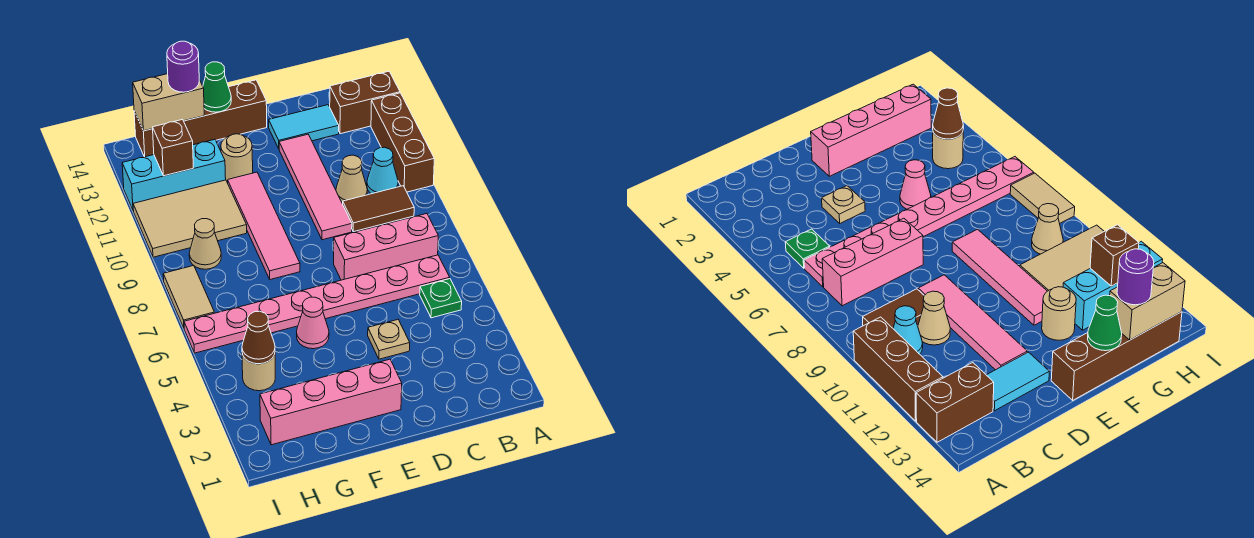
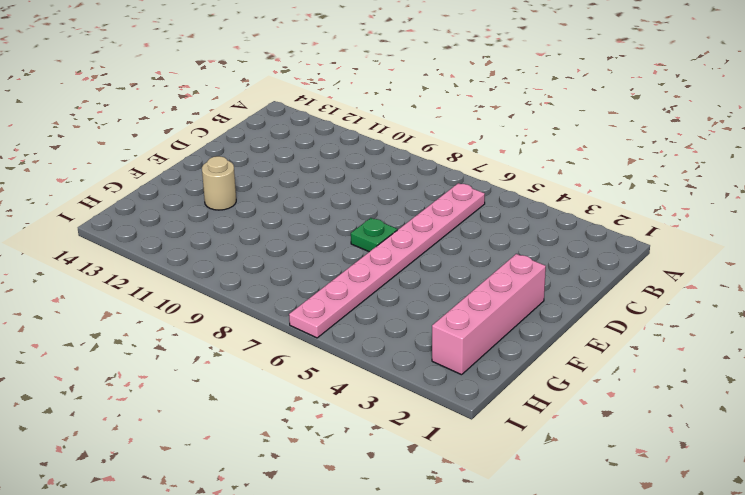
green 1x1 plate [351,218,397,252] -> green 1x1 plate moved to [420,279,462,318]
none -> brown 1x3 brick [371,93,434,192]
none -> brown 1x2 brick [330,71,400,134]
none -> pink 1x3 brick [334,214,438,280]

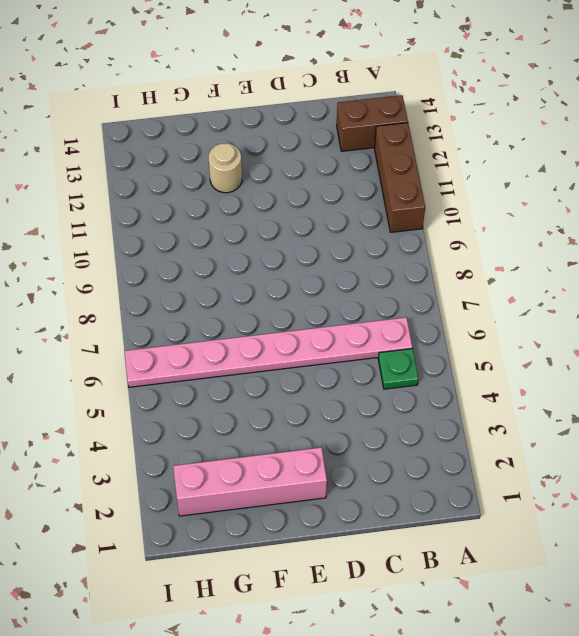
none -> pink 1x3 brick [334,214,438,280]
none -> brown 1x2 tile [342,186,414,232]
none -> cyan 1x1 cone [367,147,398,194]

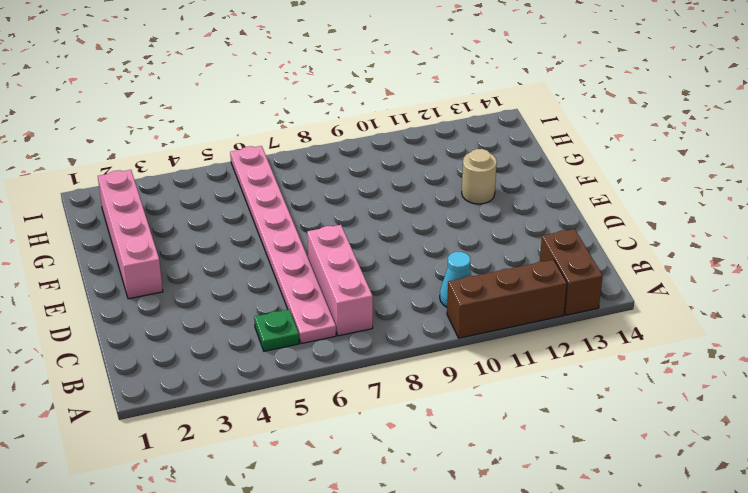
none -> brown 1x2 tile [342,186,414,232]
none -> tan 1x1 cone [336,155,367,203]
none -> cyan 1x2 tile [269,105,339,148]

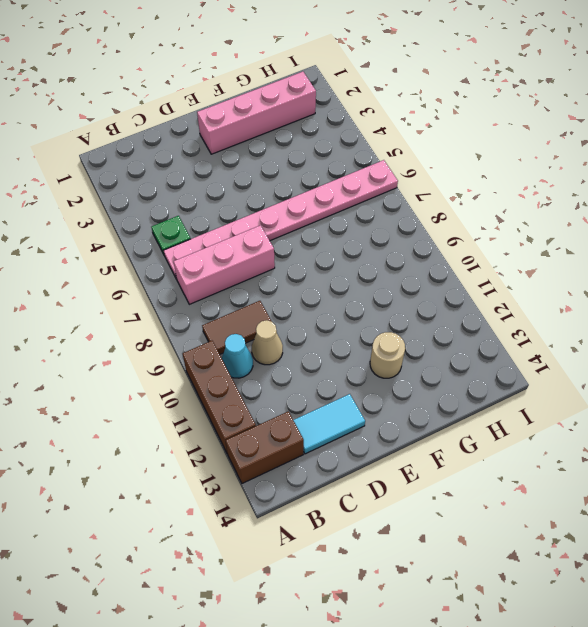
none -> tan 1x1 plate [368,320,410,359]
none -> pink 1x4 tile [279,134,352,240]
none -> brown 1x4 brick [134,80,267,157]

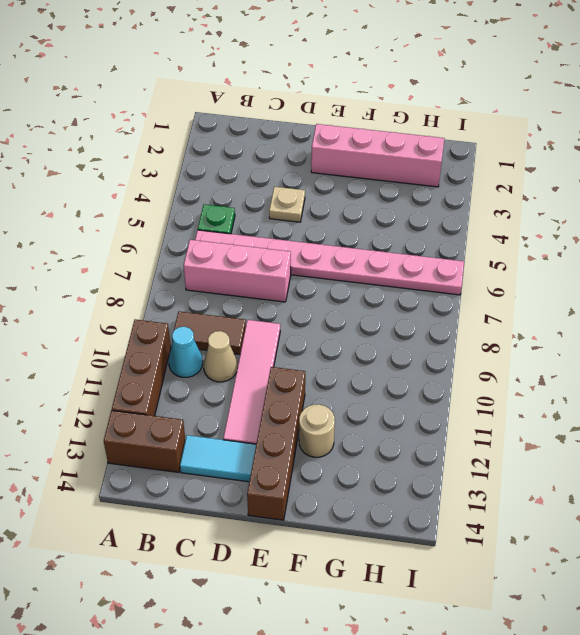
brown 1x4 brick [247,367,305,520] -> brown 1x4 brick turned to [134,80,267,157]
none -> pink 1x1 cone [297,297,329,349]
none -> pink 1x4 tile [228,172,300,280]
none -> tan 2x3 tile [133,180,247,257]

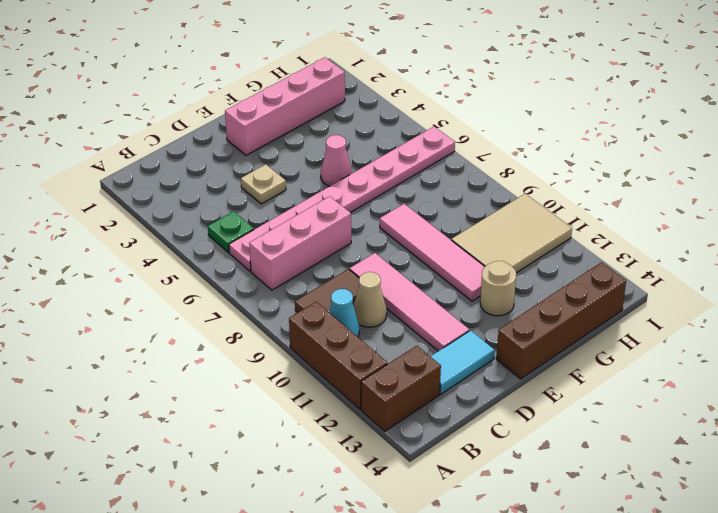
none -> cyan 1x3 brick [122,139,226,211]
none -> tan 1x1 round brick [242,354,275,391]
none -> tan 1x1 cone [189,219,221,269]

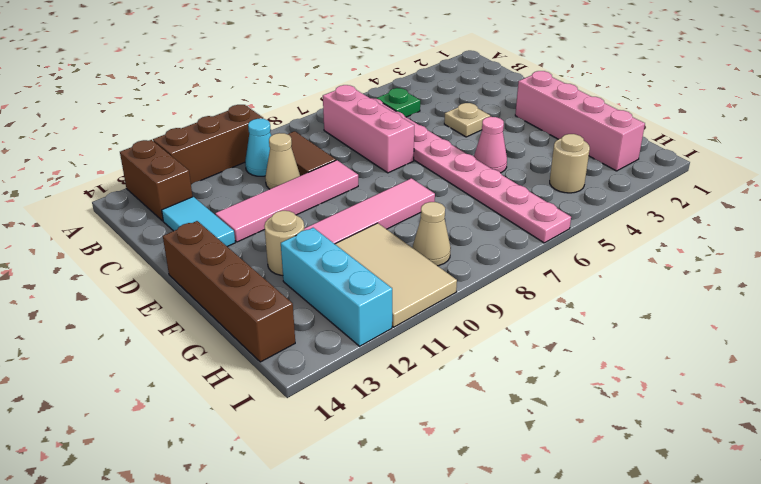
none -> tan 1x2 tile [163,265,214,328]
none -> green 1x1 cone [203,62,231,112]
none -> tan 1x2 brick [133,74,204,131]

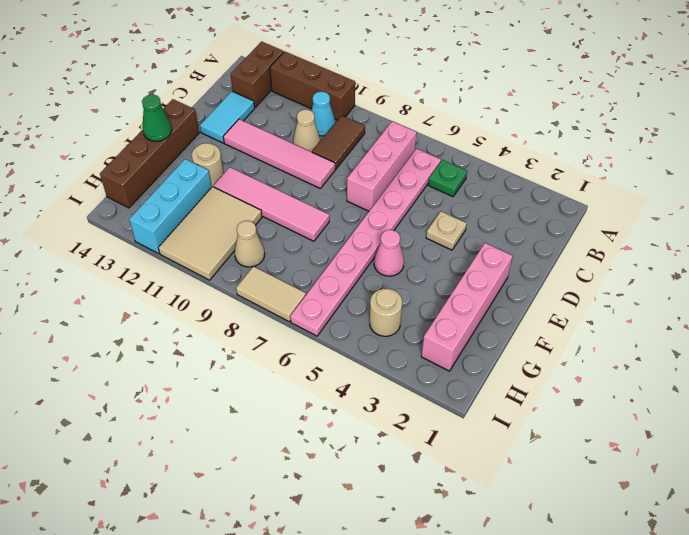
none -> tan 1x2 brick [133,74,204,131]
none -> brown 1x1 cone [242,311,275,364]
none -> brown 1x1 brick [153,120,193,176]

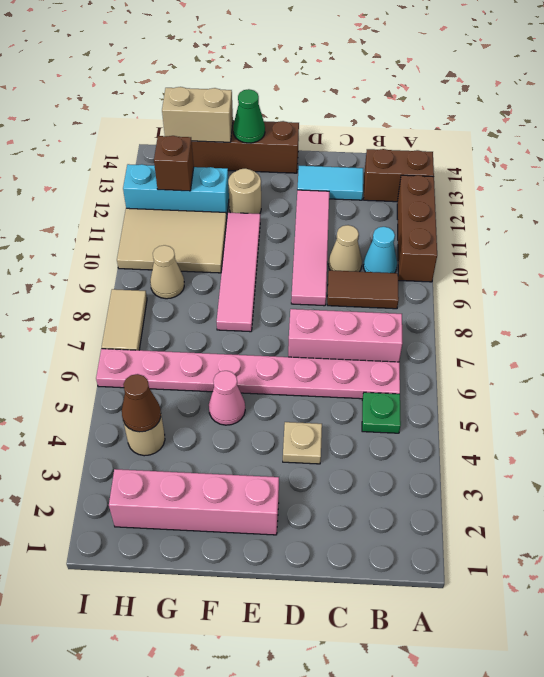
none -> purple 1x1 round brick [167,41,199,92]

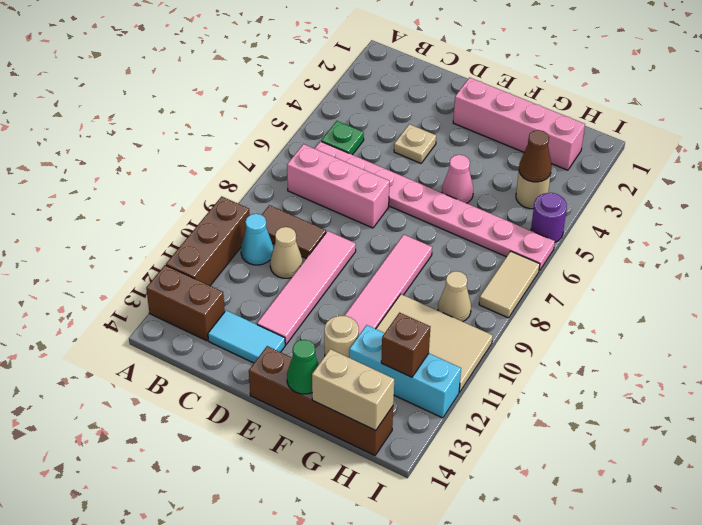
purple 1x1 round brick [531,193,567,242] -> purple 1x1 round brick moved to [167,41,199,92]

